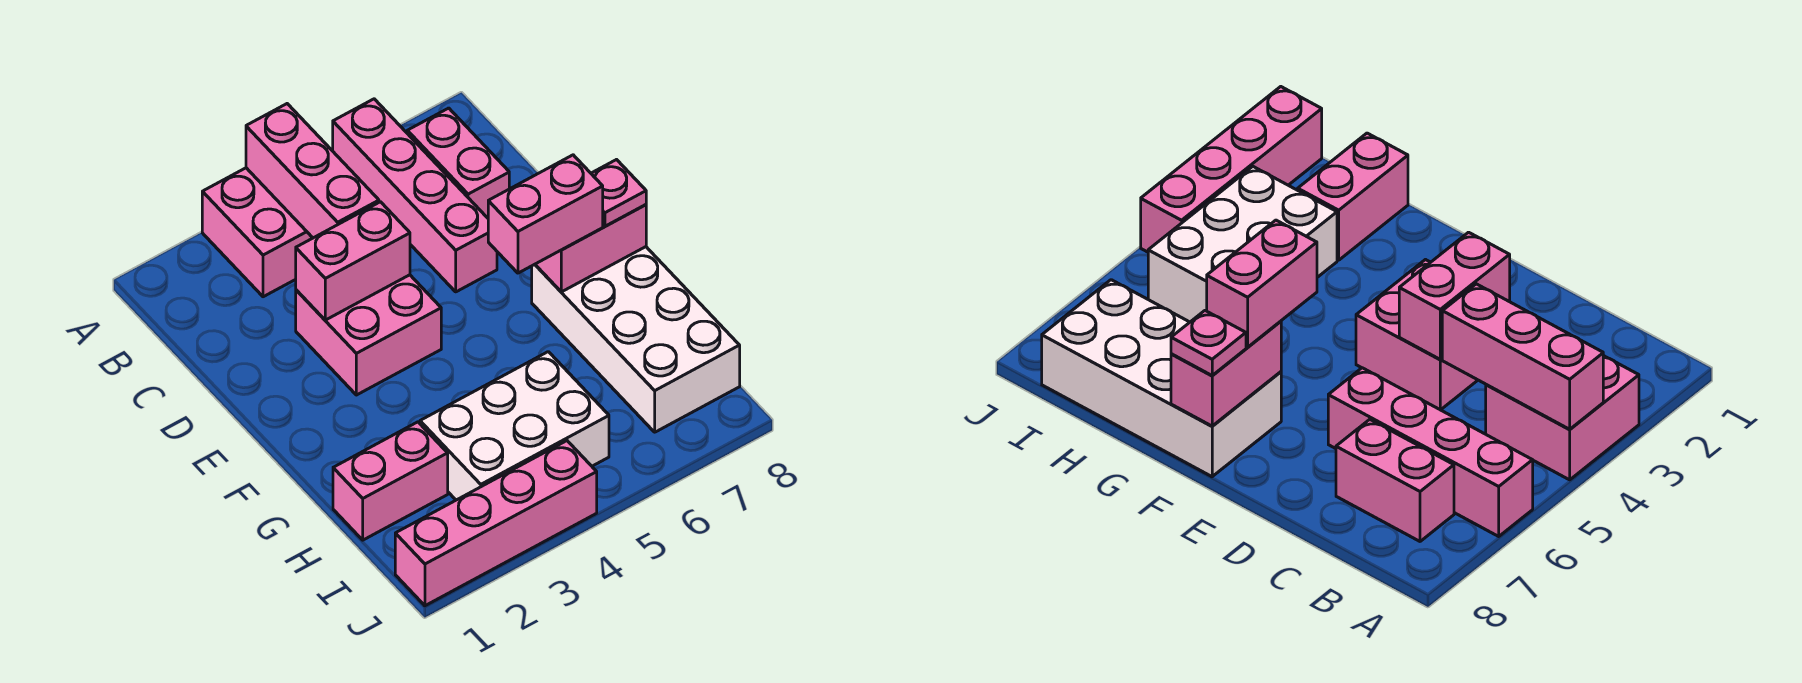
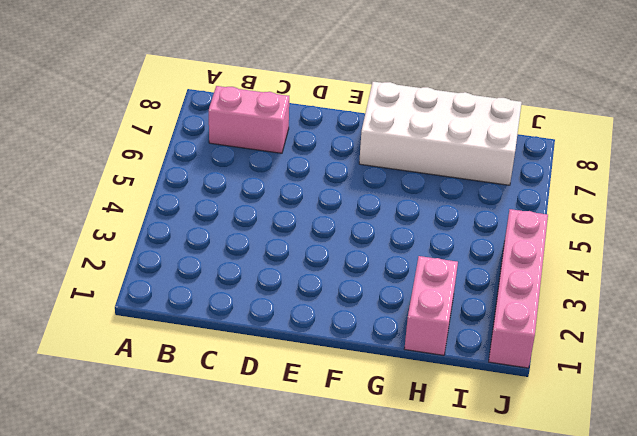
none -> pink 2x2 brick [202,168,312,297]
none -> pink 1x4 brick [333,99,497,292]
none -> pink 2x2 brick [296,275,441,395]

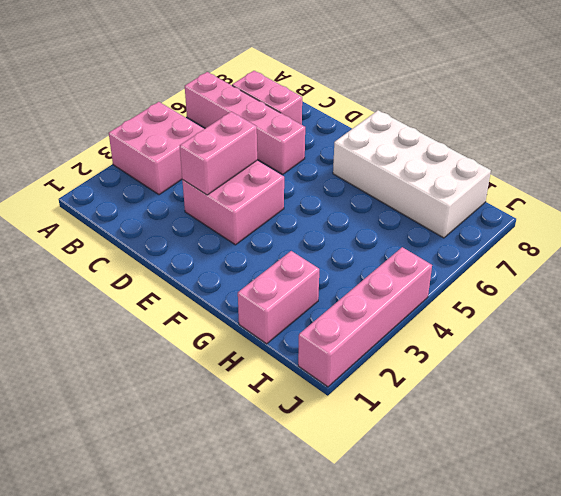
none -> white 2x3 brick [420,352,609,500]
none -> pink 1x3 brick [246,104,379,238]
none -> pink 1x2 brick [535,205,646,292]

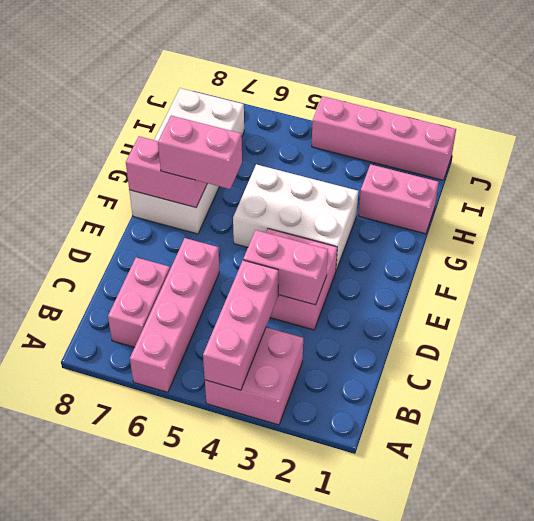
white 2x3 brick [233,164,358,270] -> white 2x3 brick moved to [420,352,609,500]
none -> pink 1x1 plate [591,160,646,226]

